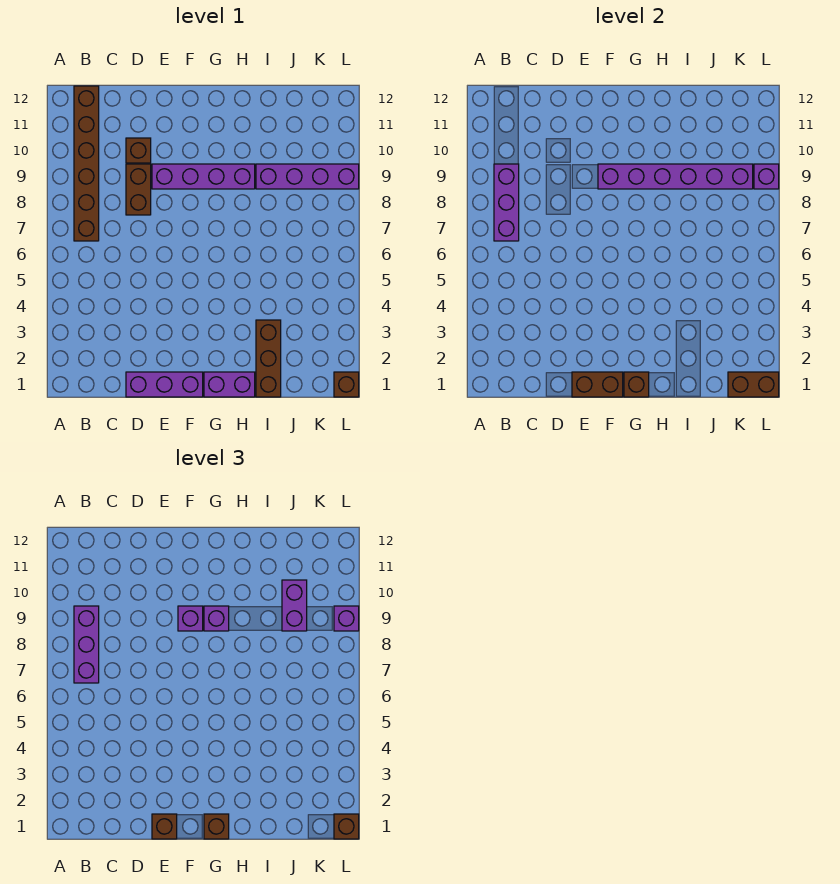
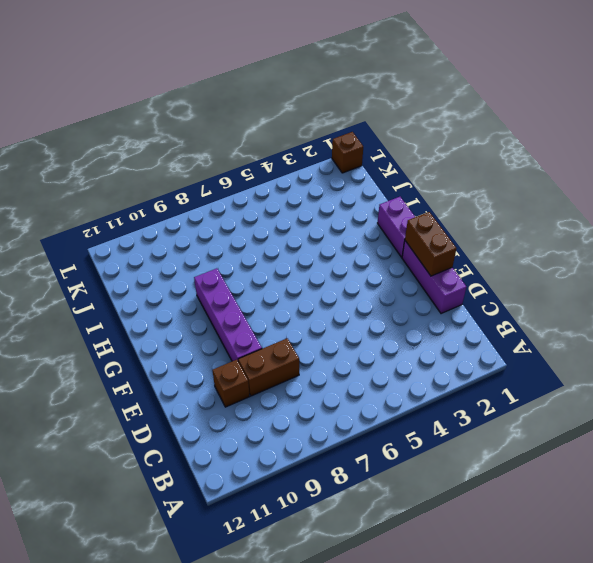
none -> brown 1x6 brick [74,86,99,241]
none -> brown 1x3 brick [256,320,281,397]
none -> purple 1x4 brick [256,164,359,189]

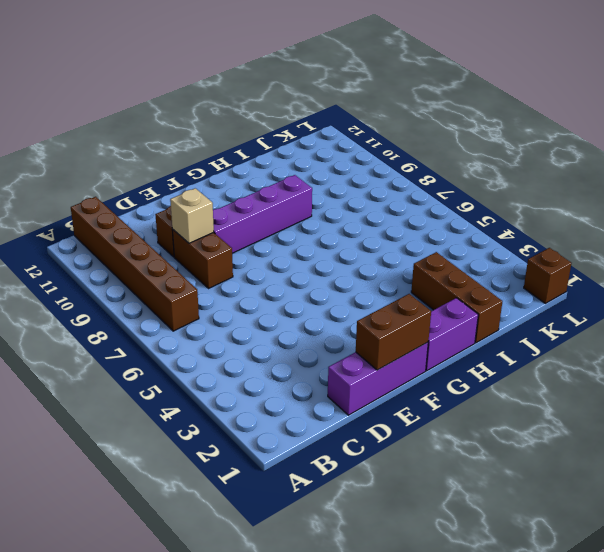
tan 1x1 brick [170,188,214,243] -> none
none -> purple 1x4 brick [256,164,359,189]
none -> purple 1x3 brick [494,164,519,241]
none -> purple 1x6 brick [598,164,753,189]

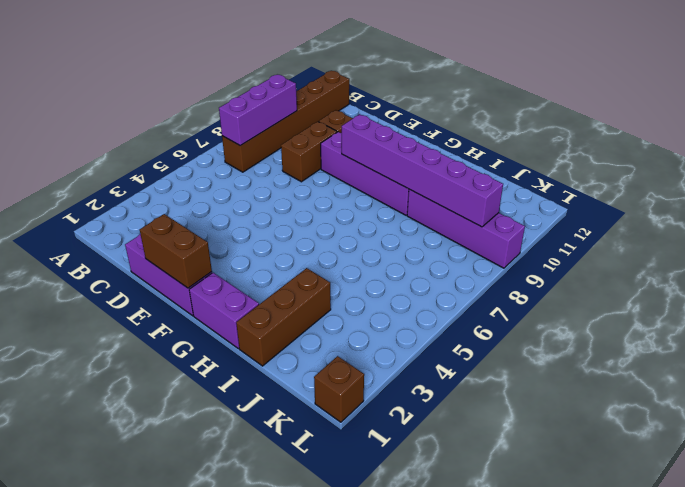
none -> brown 1x1 brick [624,372,649,397]
none -> brown 1x2 brick [728,372,779,397]
none -> purple 1x1 brick [754,164,779,189]

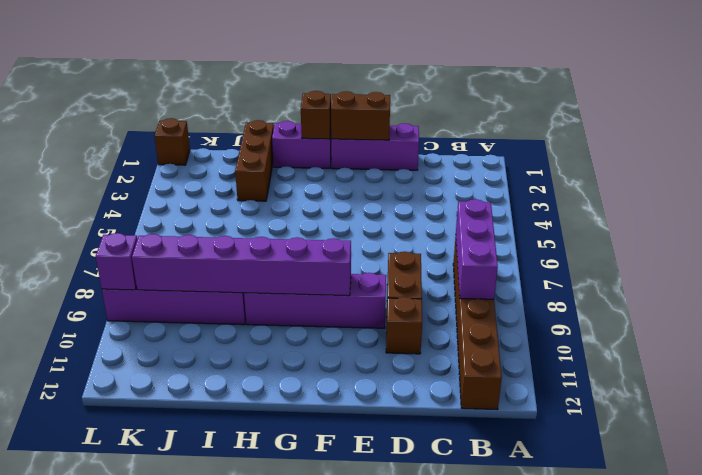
none -> brown 1x2 brick [728,372,779,397]
none -> purple 1x3 brick [74,606,99,683]
none -> brown 1x1 brick [152,814,177,839]

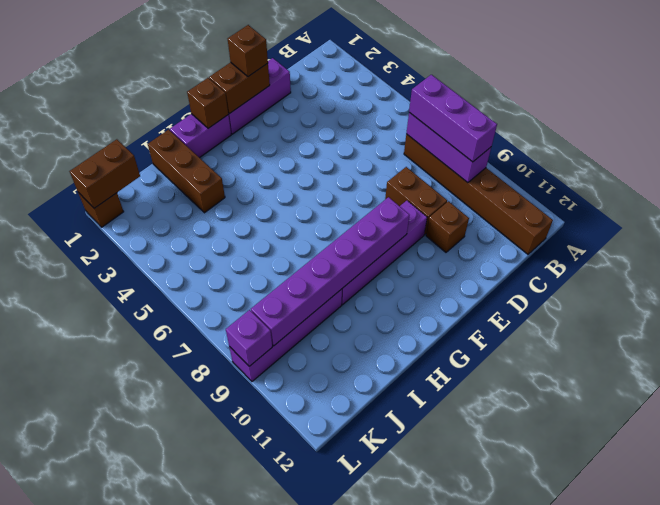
none -> purple 1x1 brick [178,606,203,631]
none -> brown 1x1 brick [204,814,229,839]
none -> purple 1x1 brick [204,606,229,631]

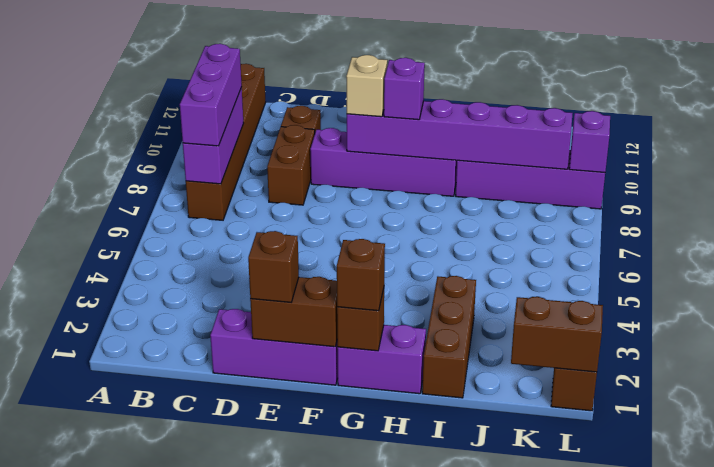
tan 1x1 brick [346,55,387,117] -> purple 1x1 brick [178,606,203,631]
none -> purple 1x2 brick [282,580,307,631]
none -> brown 1x1 brick [334,814,359,839]
none -> purple 1x1 brick [334,606,359,631]

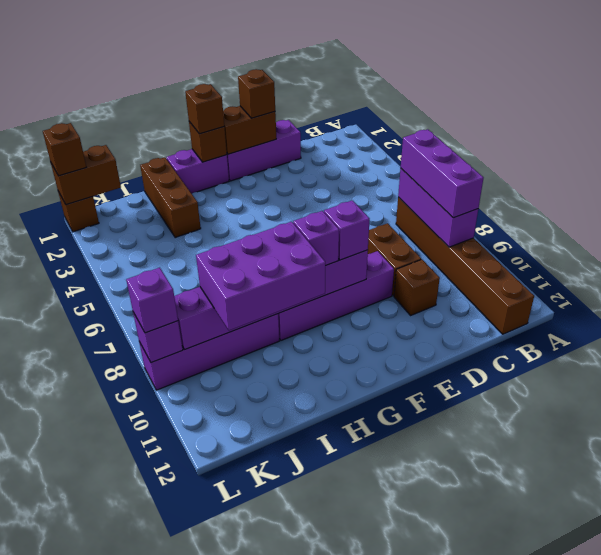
purple 2x3 brick [196,222,325,330] -> purple 1x2 brick [282,580,307,631]

